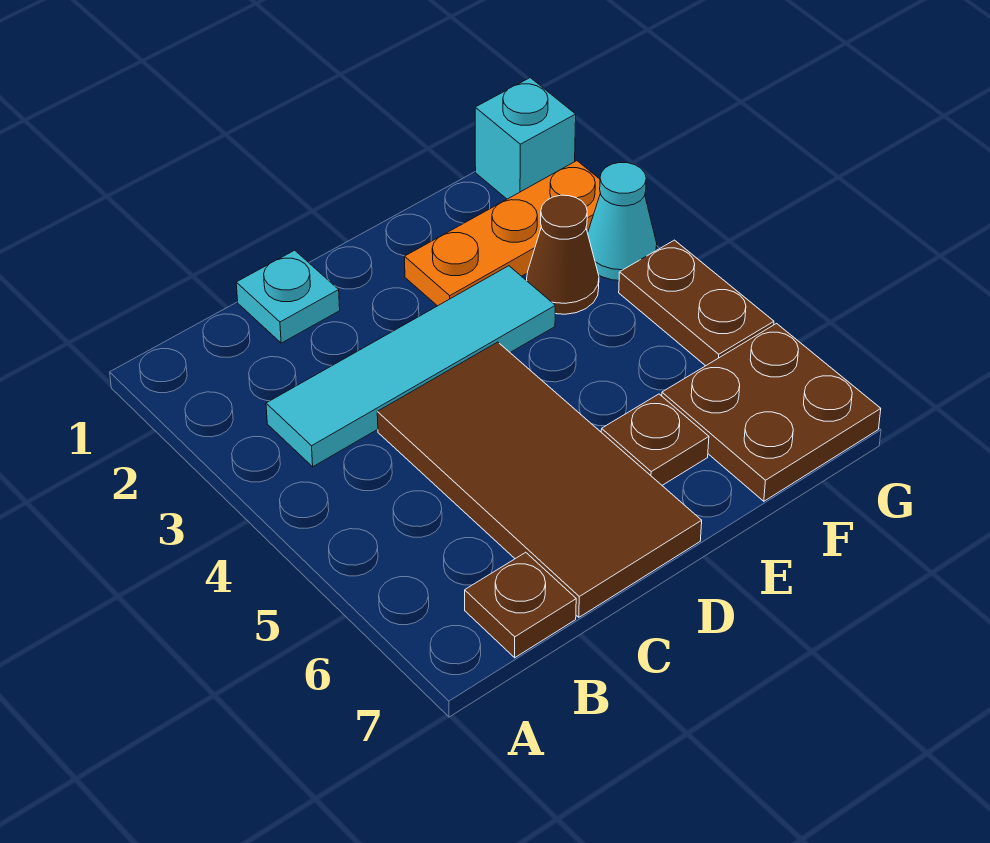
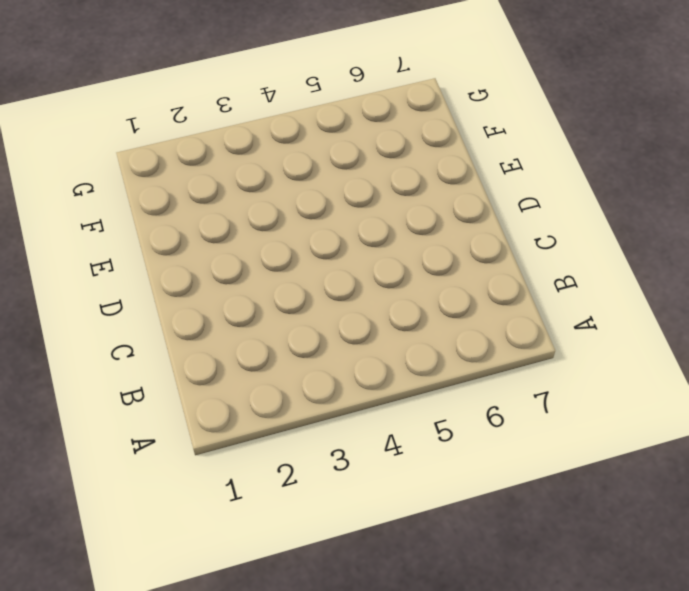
none -> cyan 1x4 tile [266,266,555,467]
none -> brown 1x1 plate [465,552,576,658]

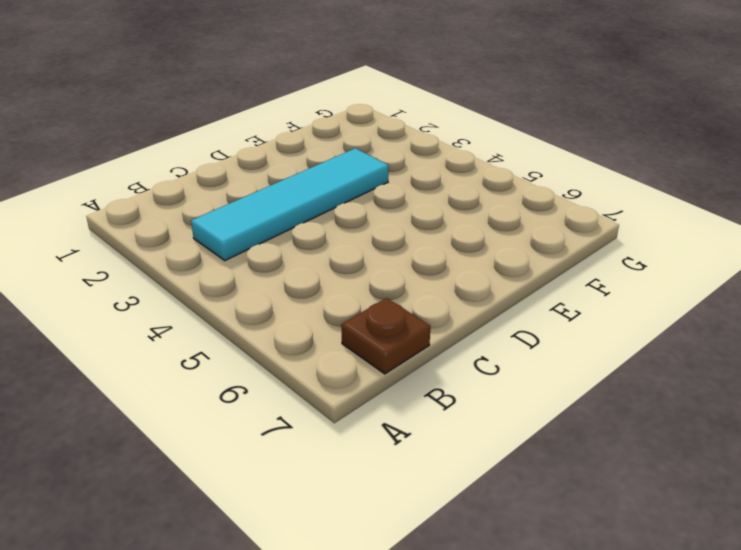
none -> cyan 1x1 plate [236,250,340,343]
none -> brown 2x4 tile [377,342,702,617]

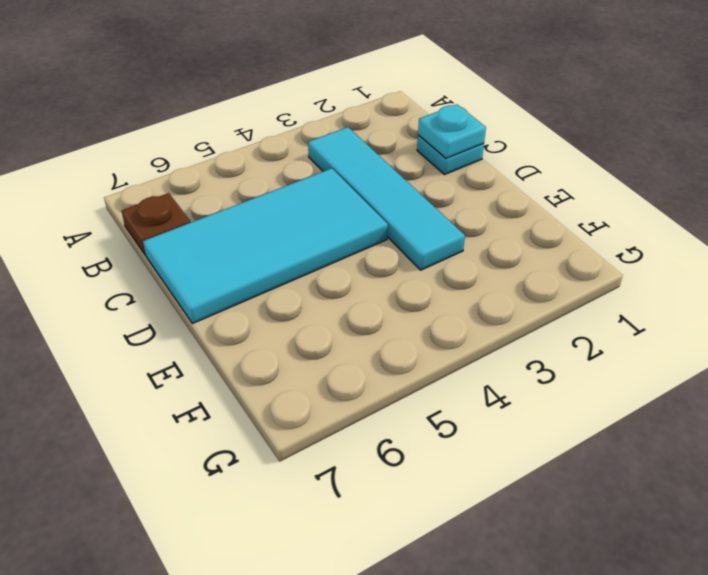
cyan 1x1 plate [418,104,486,158] -> none
cyan 2x4 tile [143,168,388,324] -> brown 2x4 tile [377,342,702,617]
none -> orange 1x3 plate [405,161,600,306]
none -> brown 1x1 plate [601,394,709,485]

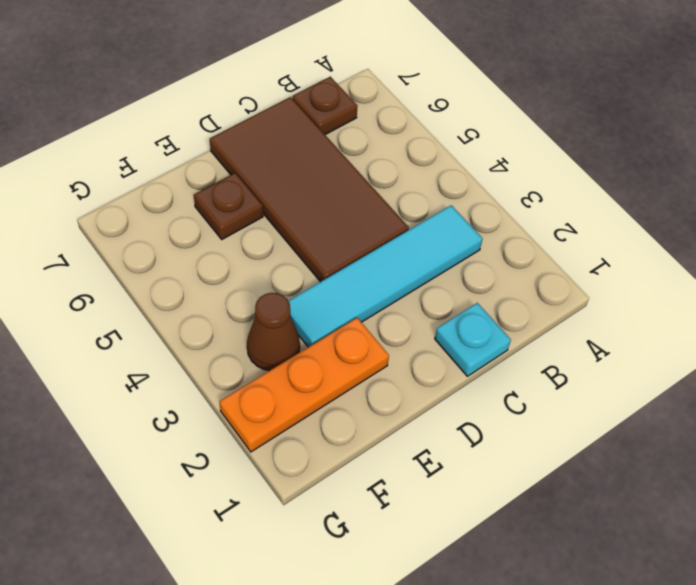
none -> brown 2x2 plate [662,324,881,501]
none -> cyan 1x1 brick [475,78,576,199]

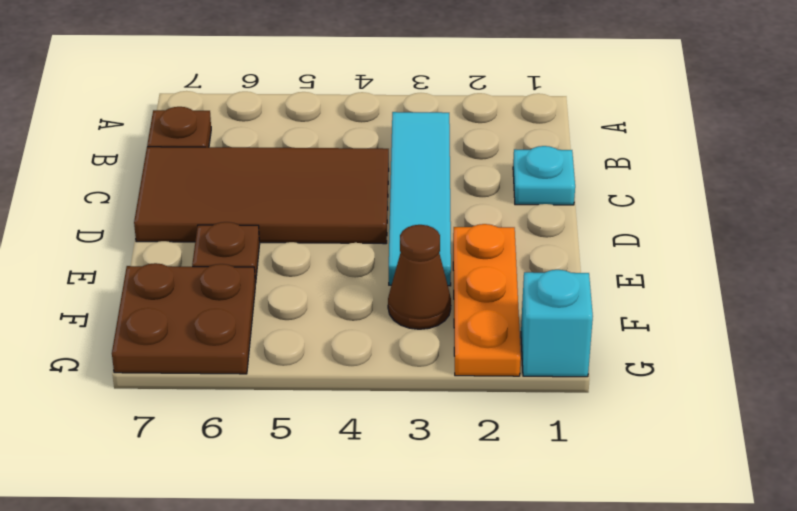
none -> cyan 1x1 cone [588,163,657,280]
none -> brown 1x2 plate [619,240,774,366]

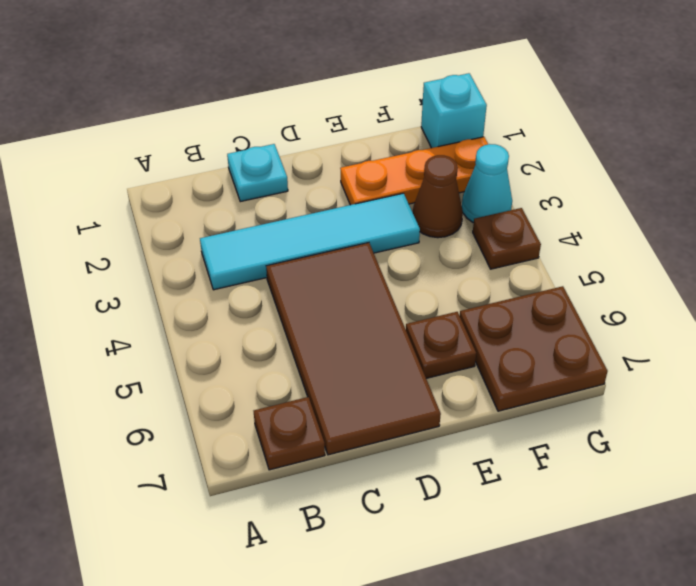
brown 1x1 plate [473,208,541,269] -> brown 1x2 plate [619,240,774,366]

